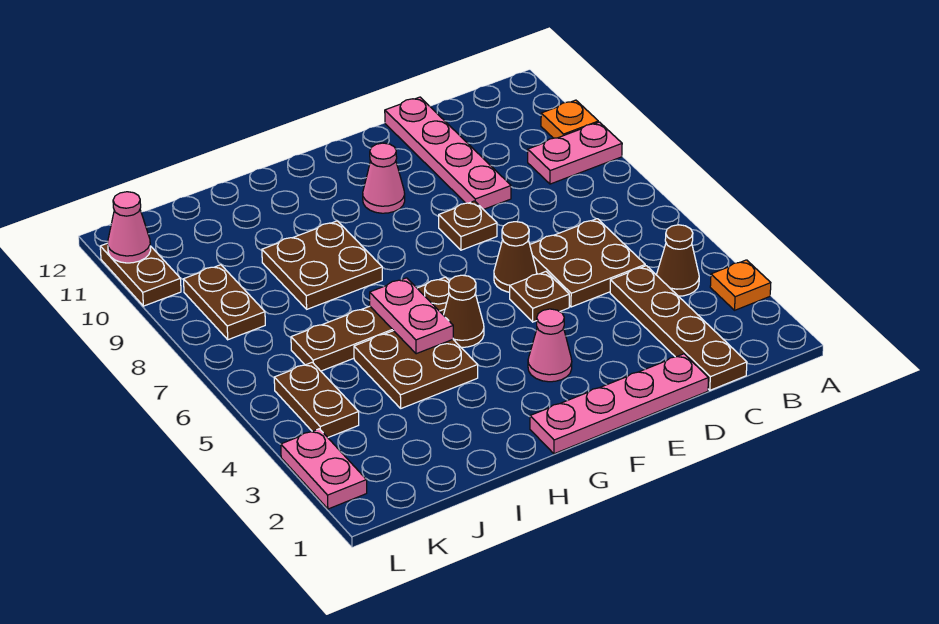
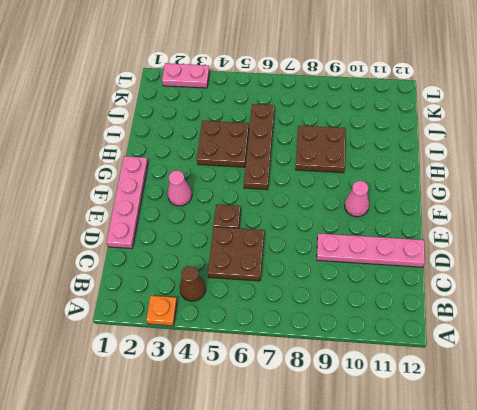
none -> pink 1x2 plate [528,122,622,184]
none -> orange 1x1 plate [541,100,598,138]
none -> brown 1x4 plate [610,266,747,390]

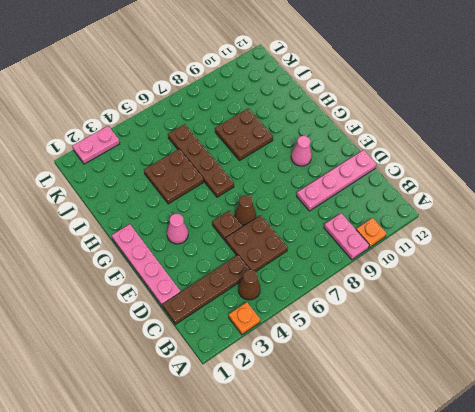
none -> brown 1x1 plate [439,201,497,250]
none -> brown 1x1 cone [444,275,484,347]
none -> brown 1x2 plate [274,362,359,437]

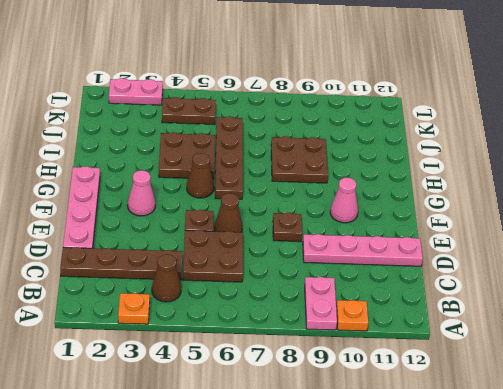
none -> brown 1x2 plate [183,265,265,340]
none -> brown 1x2 plate [100,243,181,306]
none -> pink 1x2 plate [370,278,453,354]

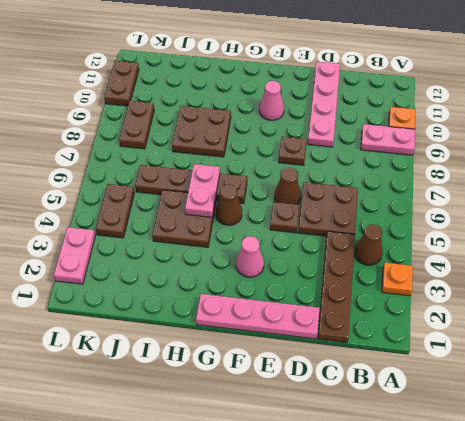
none -> pink 1x1 cone [108,192,151,263]

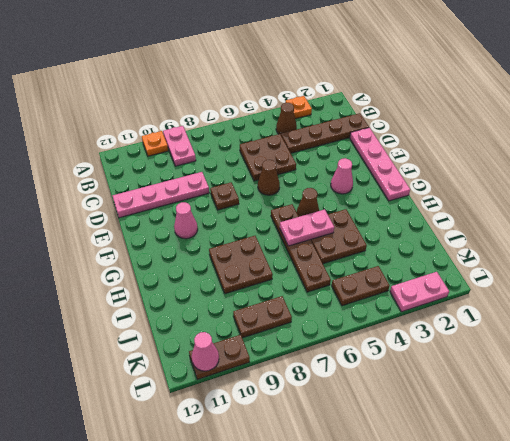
none -> brown 1x1 plate [510,272,569,322]

